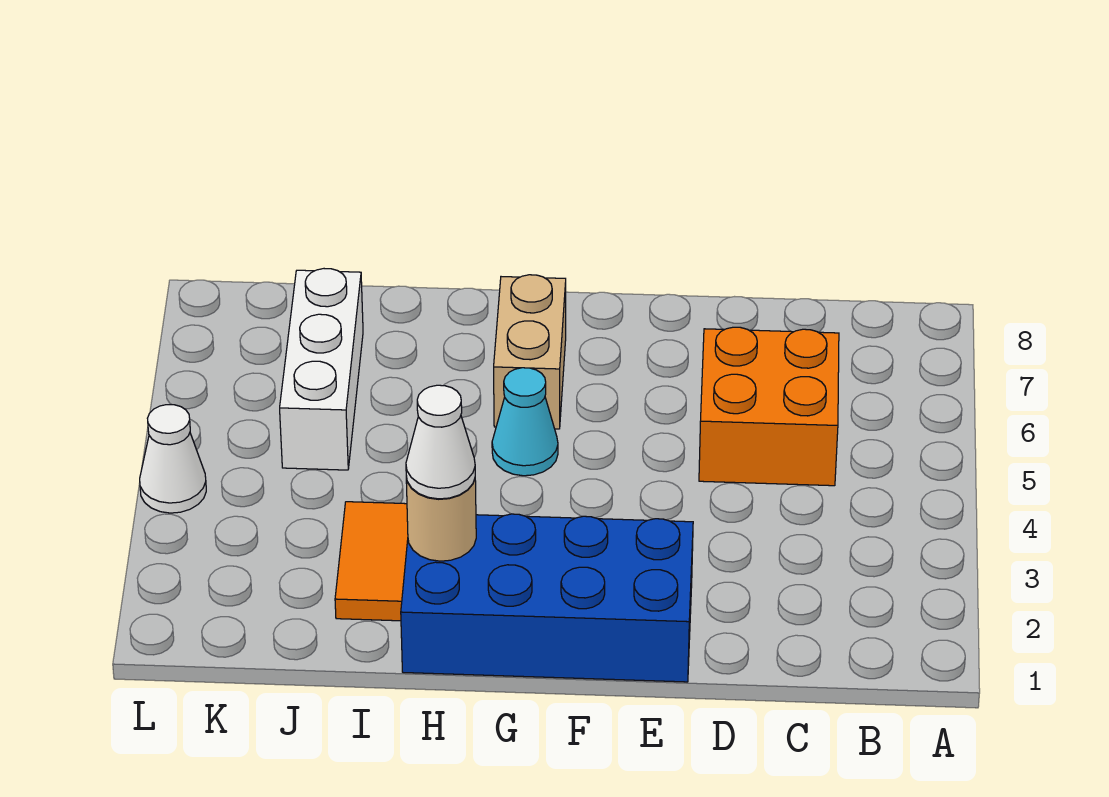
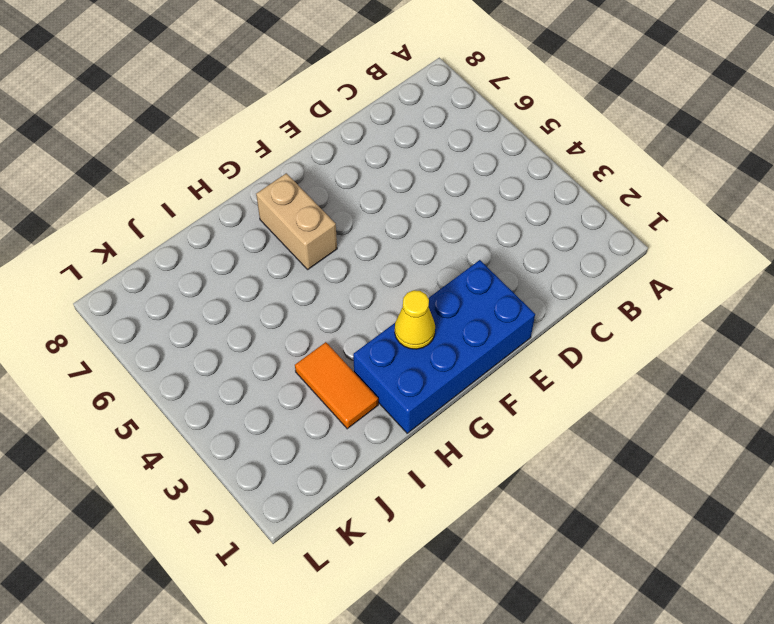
yellow 1x1 cone [395,290,435,349] -> none
none -> orange 2x2 brick [699,327,839,486]
none -> cyan 1x1 cone [492,368,558,476]

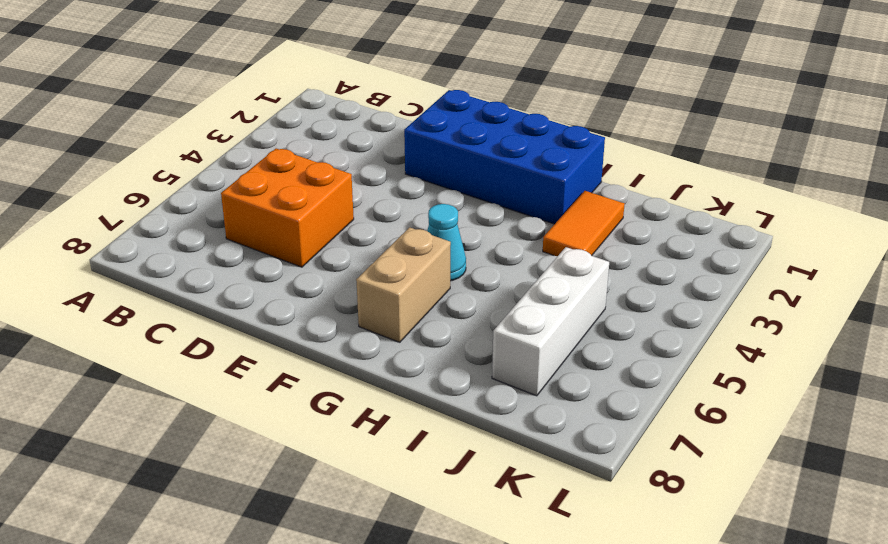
none -> white 1x1 cone [140,405,206,513]
none -> tan 1x1 round brick [406,476,476,561]

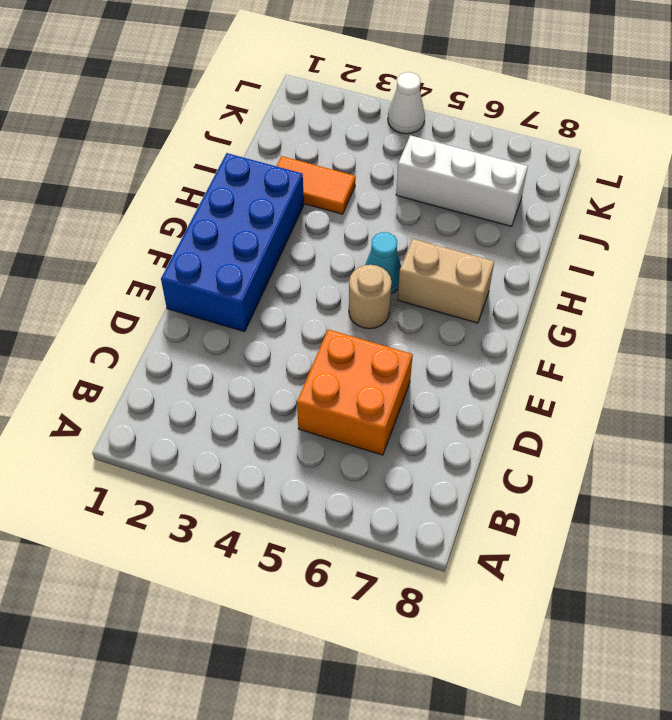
tan 1x1 round brick [349,265,392,329] -> tan 1x1 round brick moved to [406,476,476,561]
none -> white 1x1 cone [406,385,475,499]

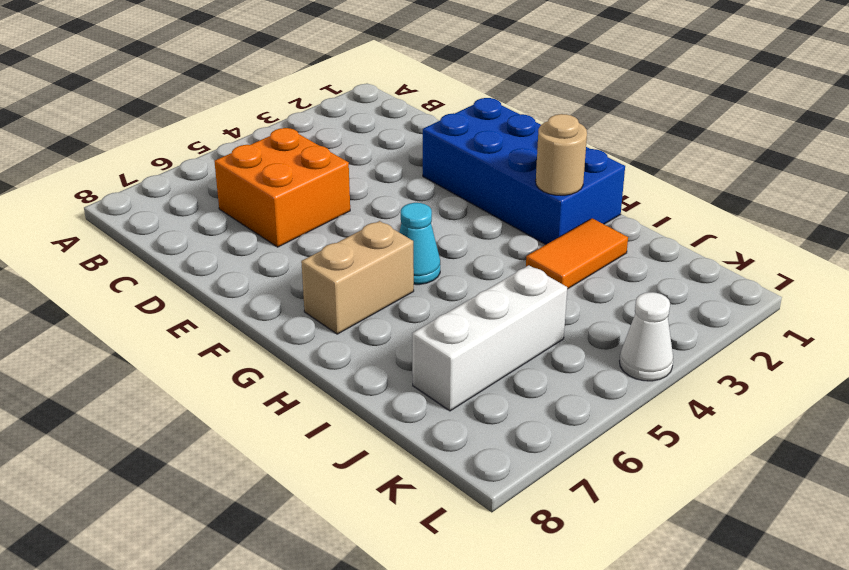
none -> white 1x1 cone [406,385,475,499]

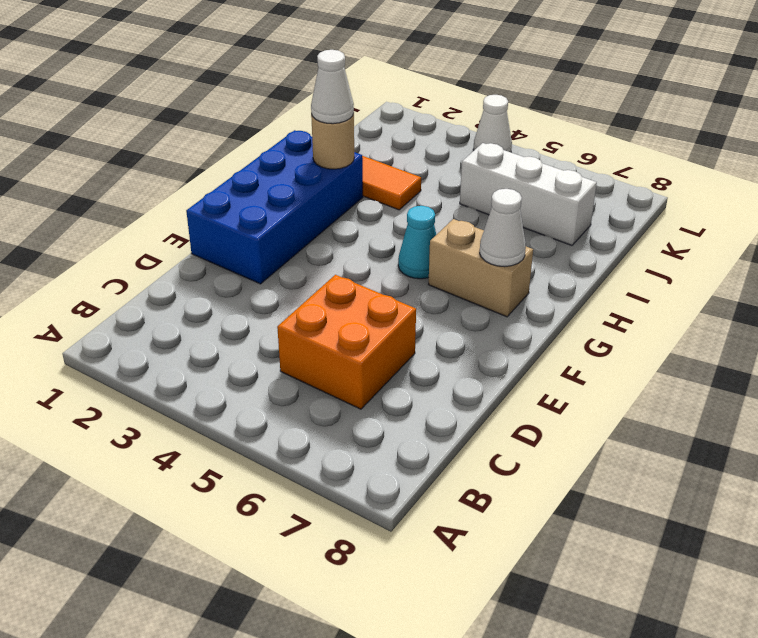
white 1x1 cone [480,189,526,267] -> none

